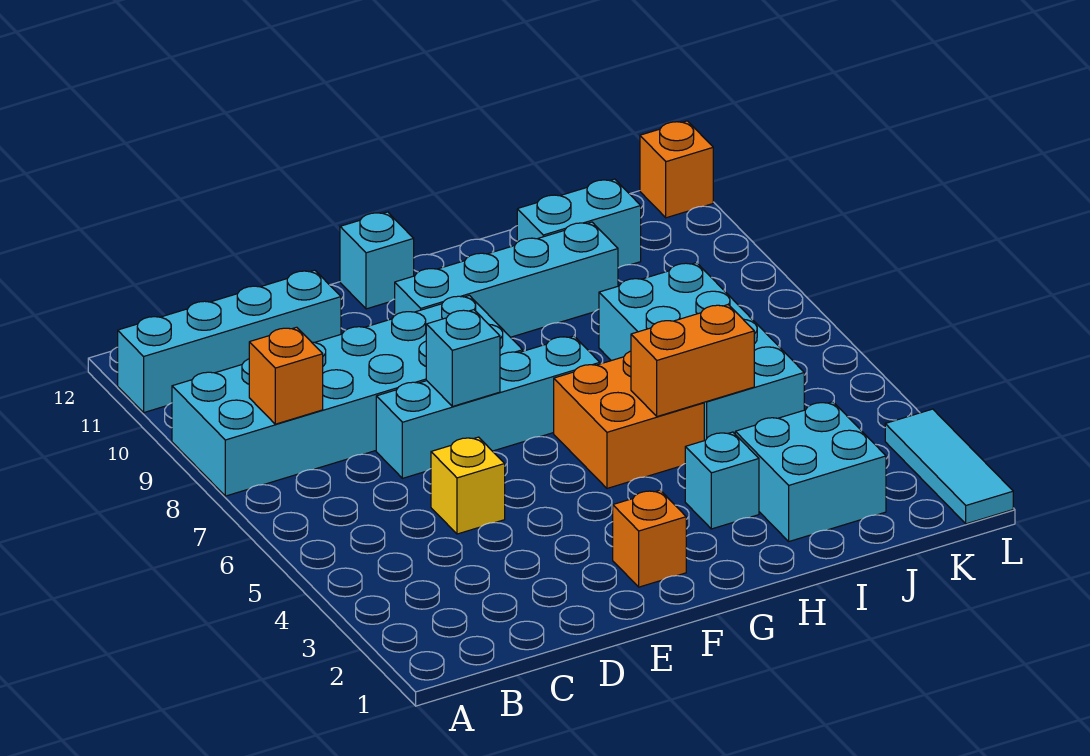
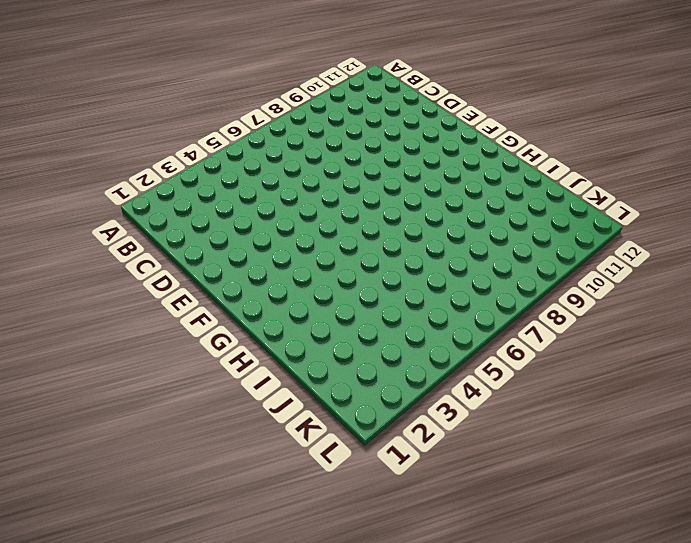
none -> cyan 2x6 brick [172,295,523,496]
none -> cyan 1x4 brick [118,270,341,412]
none -> yellow 1x1 brick [431,437,505,534]

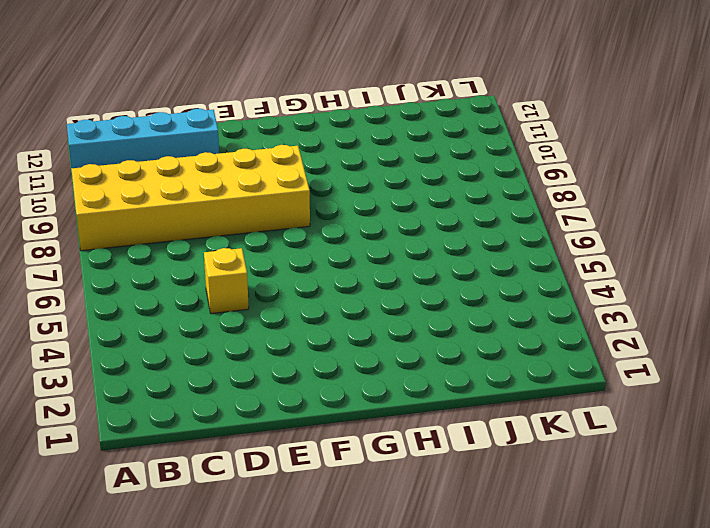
yellow 2x6 brick [71,145,310,251] -> cyan 2x6 brick [172,295,523,496]
none -> cyan 1x4 brick [376,336,600,478]
none -> orange 1x1 brick [613,490,686,587]
none -> cyan 1x4 brick [395,222,618,337]

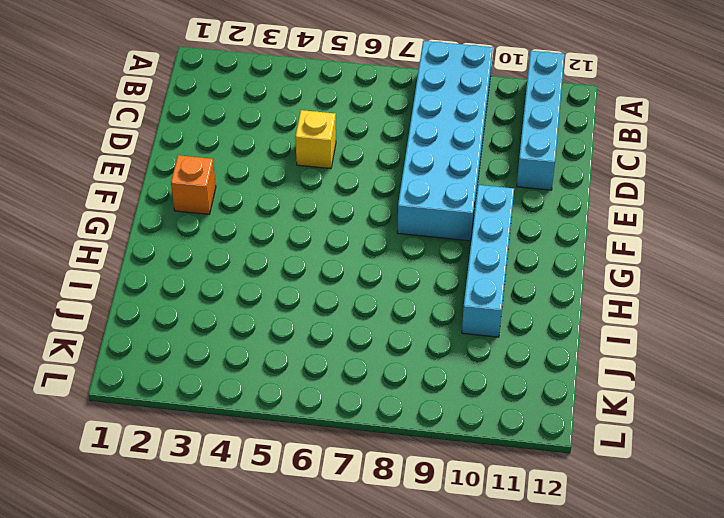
none -> cyan 1x4 brick [376,336,600,478]
none -> cyan 1x1 brick [340,212,414,309]
none -> orange 2x2 brick [554,351,704,488]

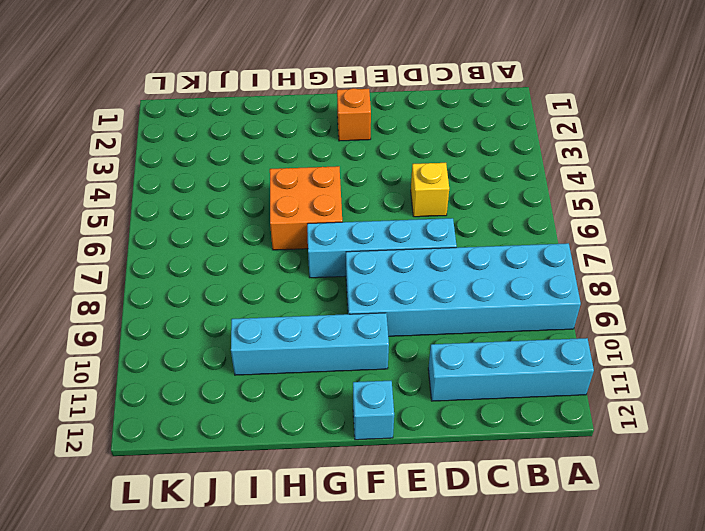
none -> cyan 1x1 brick [685,432,759,529]
none -> cyan 2x2 brick [735,402,886,541]
none -> cyan 2x4 brick [599,263,804,441]

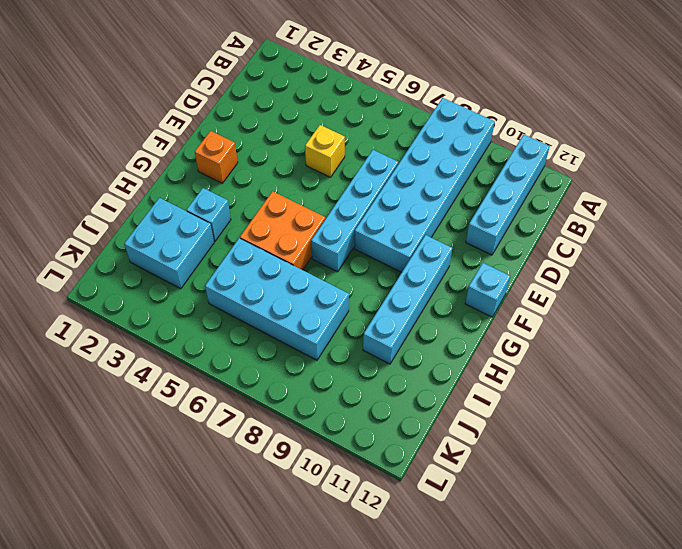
none -> cyan 1x2 brick [517,179,641,268]
none -> cyan 1x3 tile [885,409,1013,524]
none -> orange 1x1 brick [640,121,713,218]

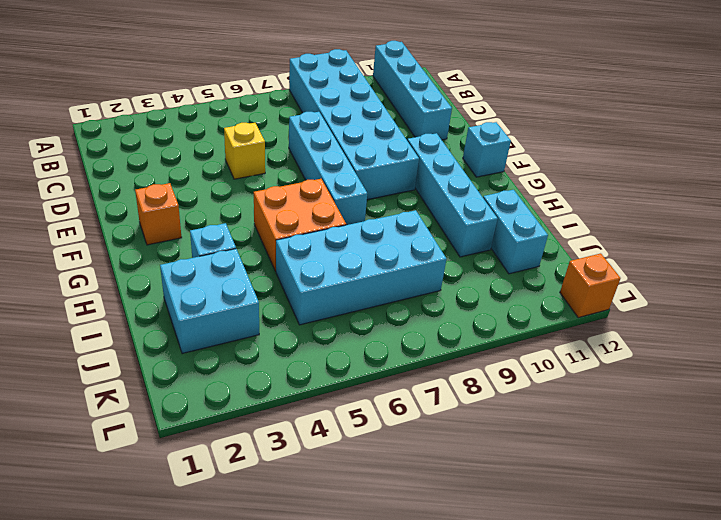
none -> cyan 1x3 tile [885,409,1013,524]
none -> orange 1x1 brick [249,327,323,424]
none -> cyan 1x1 brick [426,310,500,406]

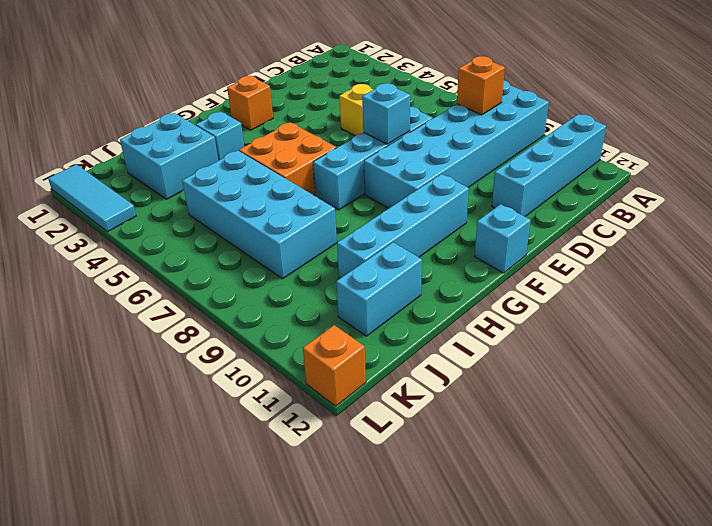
none -> orange 1x2 brick [631,305,754,417]

